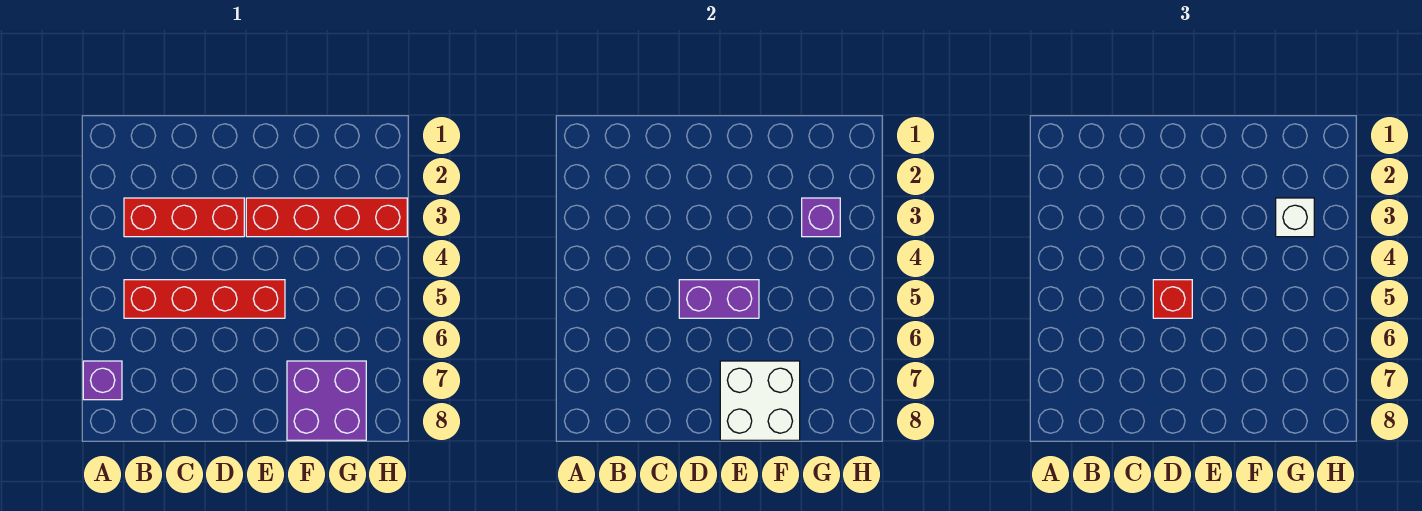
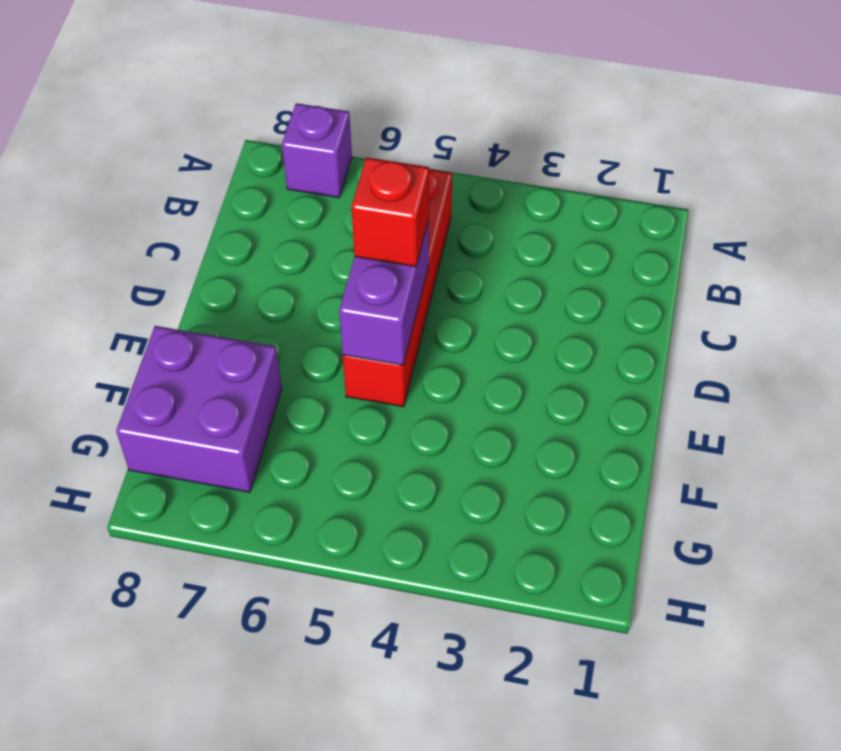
none -> red 1x3 brick [124,198,244,237]
none -> red 1x4 brick [246,198,407,237]

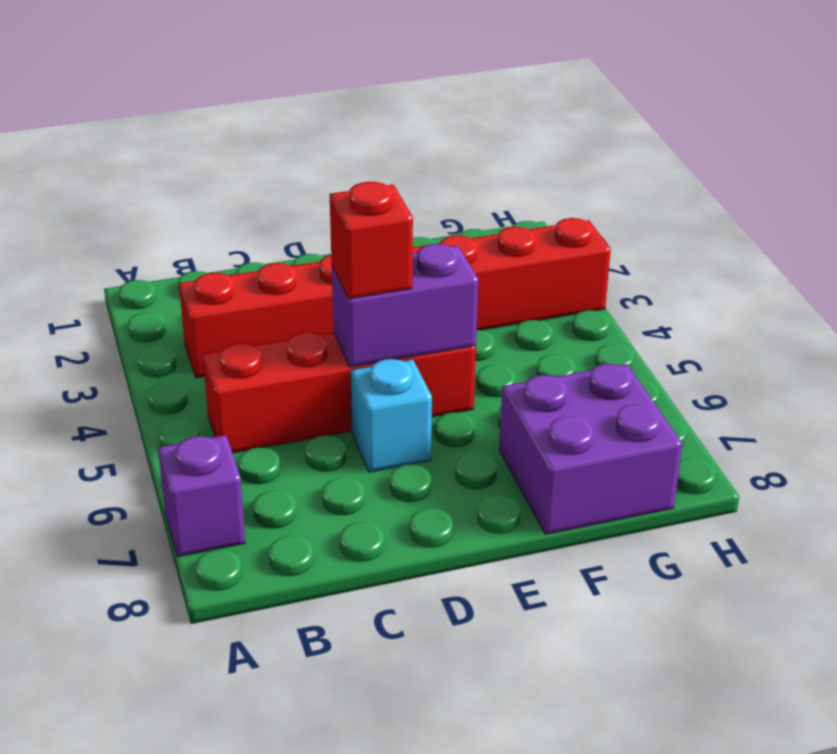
cyan 1x1 brick [351,359,432,472] -> none
none -> white 2x2 brick [720,361,800,440]
none -> purple 1x1 brick [802,198,840,237]

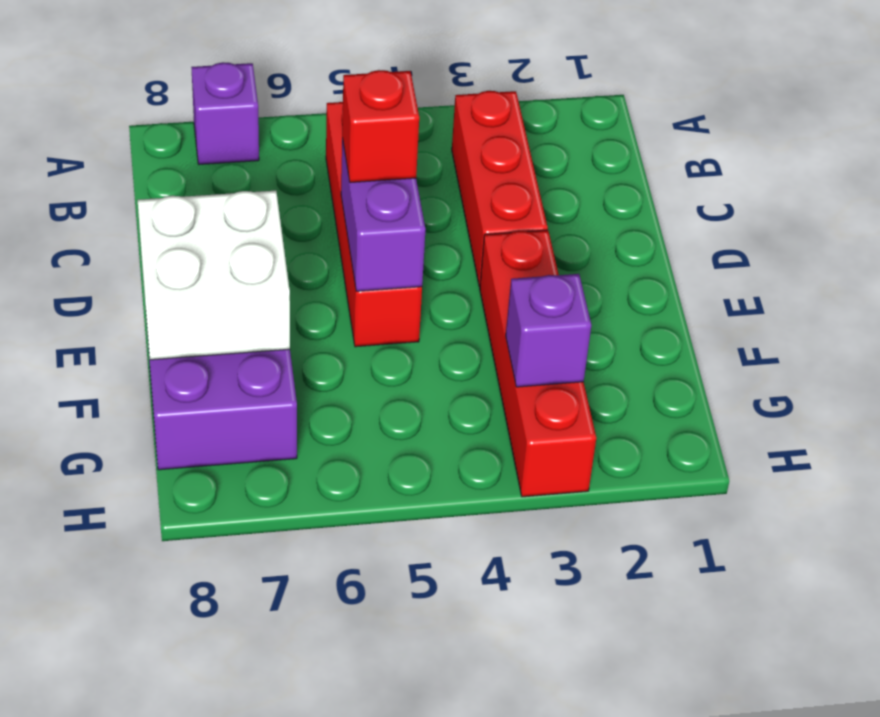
none -> white 1x1 brick [1276,198,1314,237]

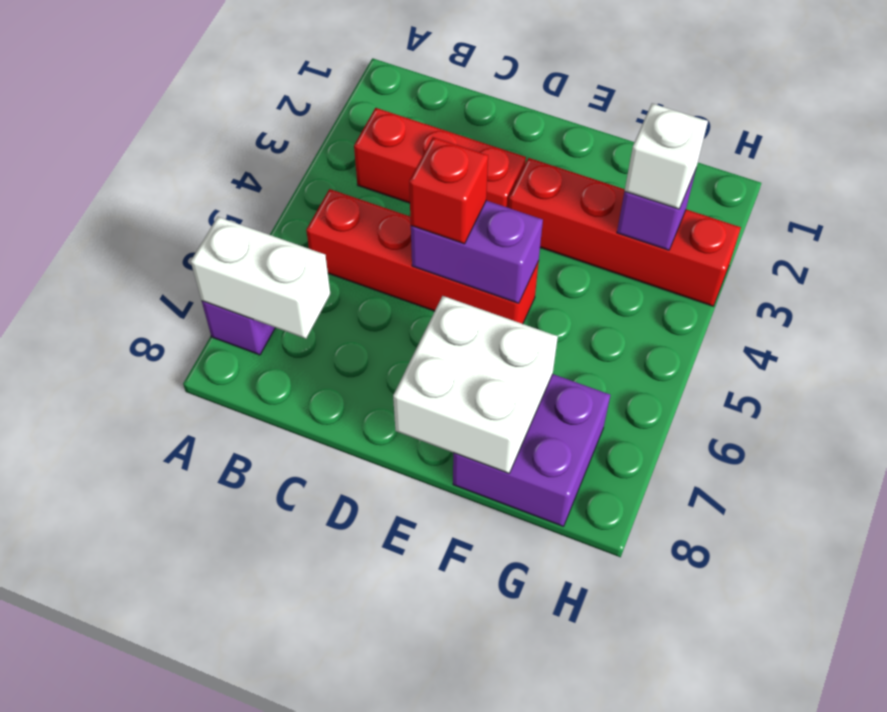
white 1x2 brick [191,217,330,339] -> none

